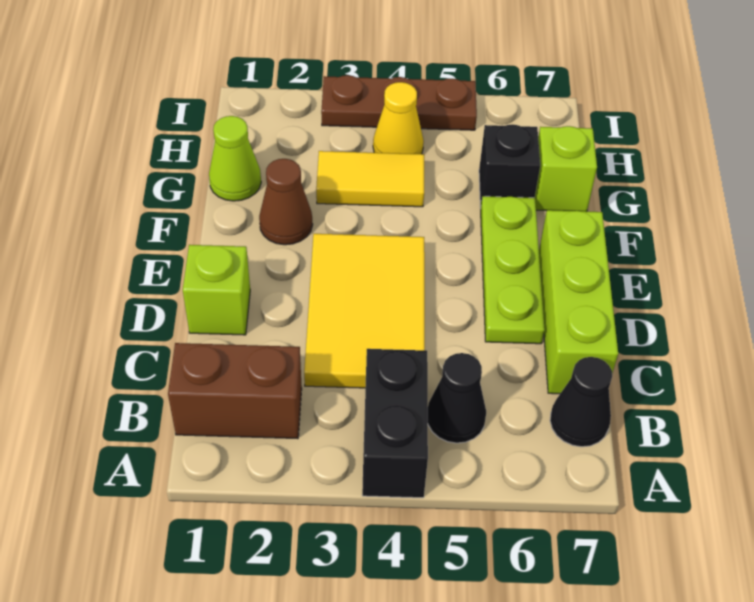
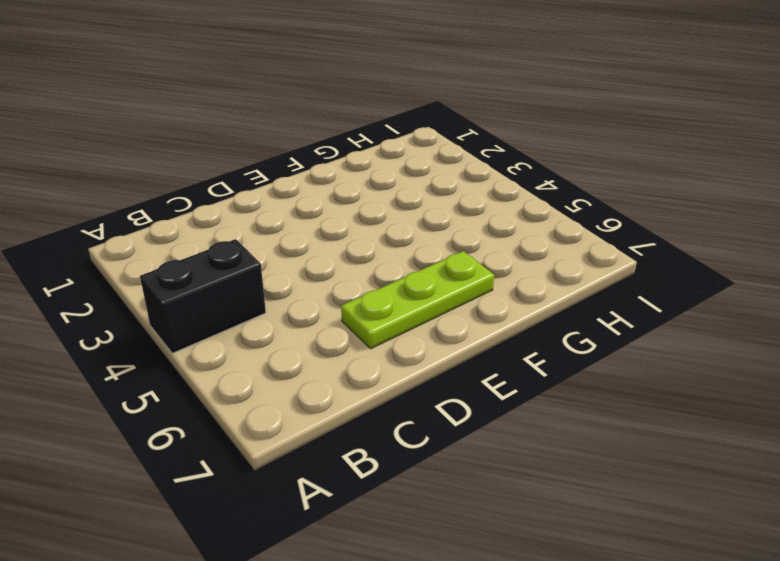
none -> brown 1x2 brick [168,343,302,439]
none -> black 1x1 cone [428,353,486,443]
none -> black 1x1 cone [550,357,612,447]

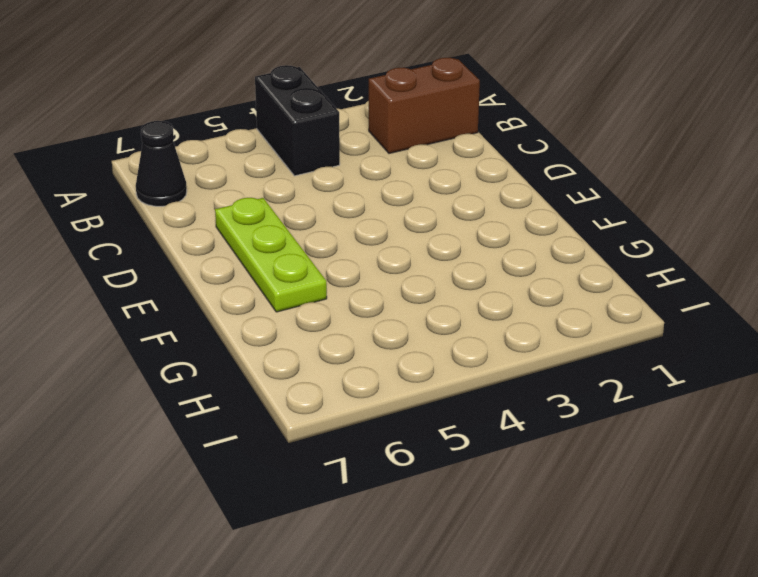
none -> black 1x1 cone [428,353,486,443]
none -> yellow 2x3 tile [304,234,425,388]
none -> lime 1x3 brick [539,210,618,394]

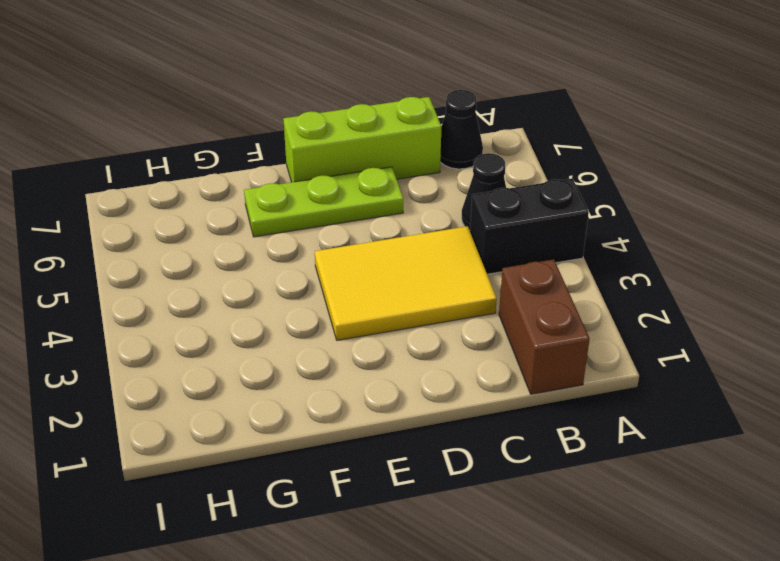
none -> lime 1x1 brick [183,245,250,335]
none -> brown 1x1 cone [259,159,313,245]
none -> lime 1x1 cone [209,116,261,201]

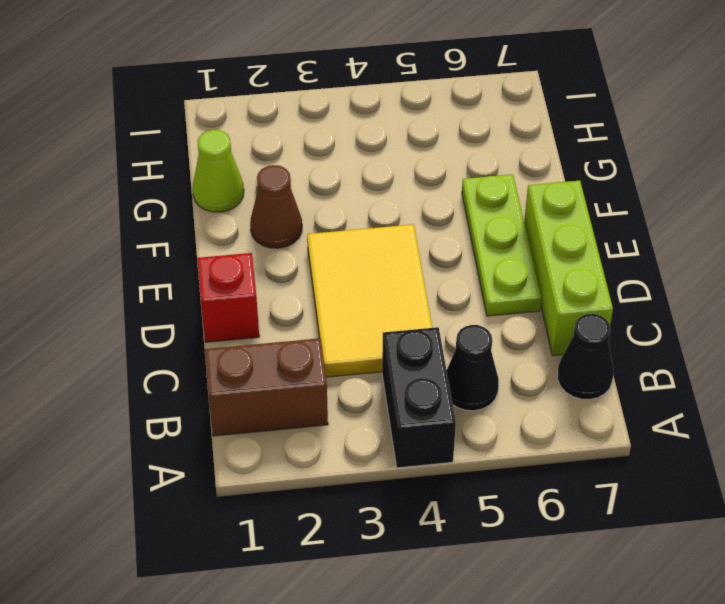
red 1x1 brick [197,253,259,342] -> lime 1x1 brick [183,245,250,335]
none -> yellow 1x2 tile [316,151,424,207]
none -> black 1x1 brick [479,124,540,208]
none -> lime 1x1 brick [535,126,597,212]

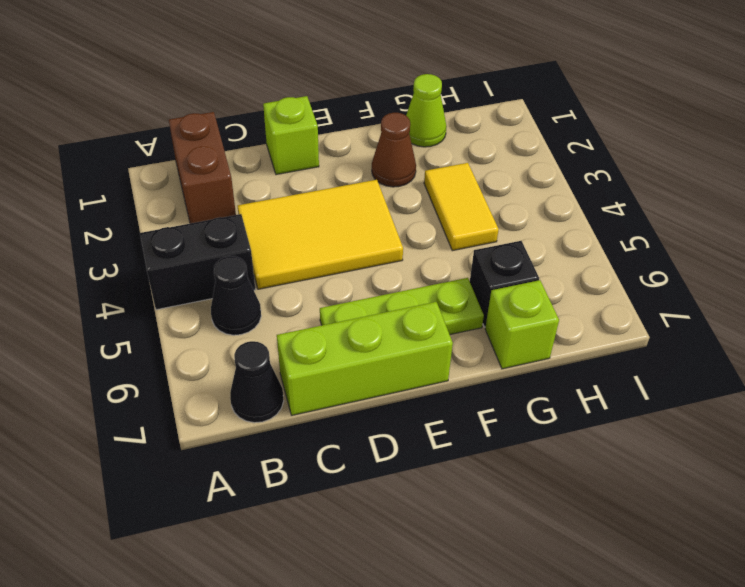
none -> yellow 1x1 cone [373,82,424,154]
none -> brown 1x3 plate [321,75,477,130]

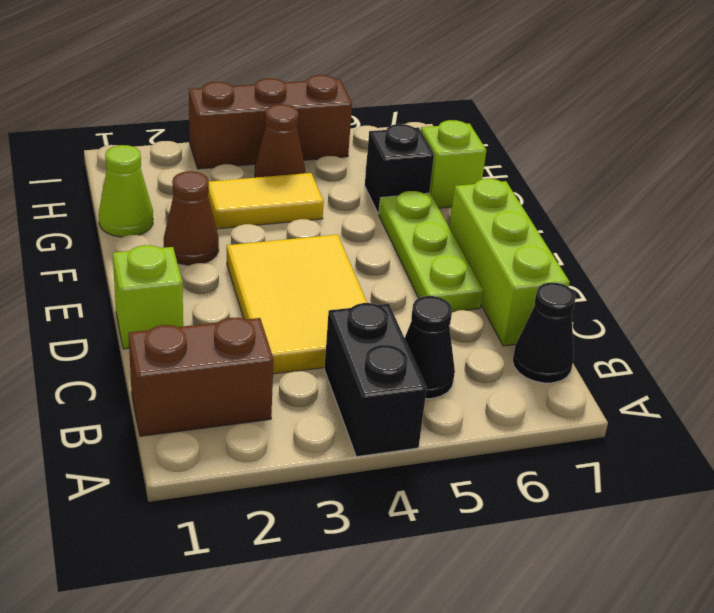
brown 1x1 cone [255,104,305,178] -> yellow 1x1 cone [373,82,424,154]
brown 1x3 brick [189,75,352,169] -> brown 1x3 plate [321,75,477,130]

